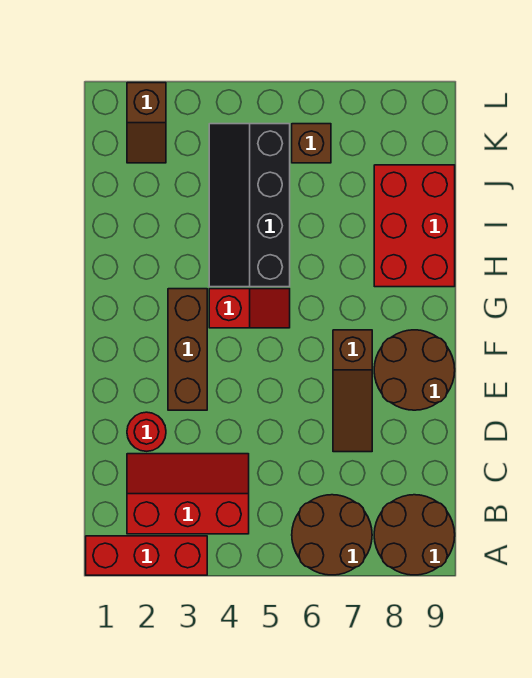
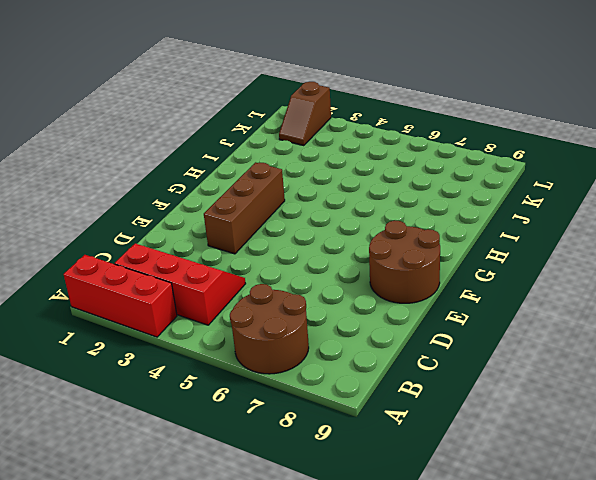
none -> brown 2x2 round brick [374,495,455,575]
none -> red 1x1 round brick [127,412,166,451]
none -> brown 1x3 slope [333,330,372,452]

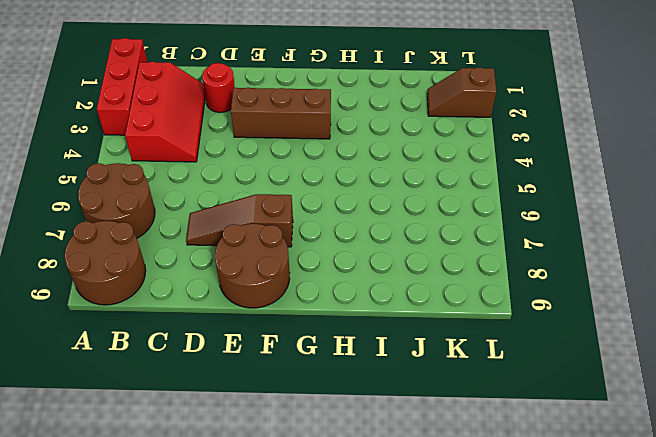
none -> red 1x2 slope [209,289,290,328]
none -> black 2x4 slope [209,124,290,287]
none -> red 2x3 brick [374,165,455,287]

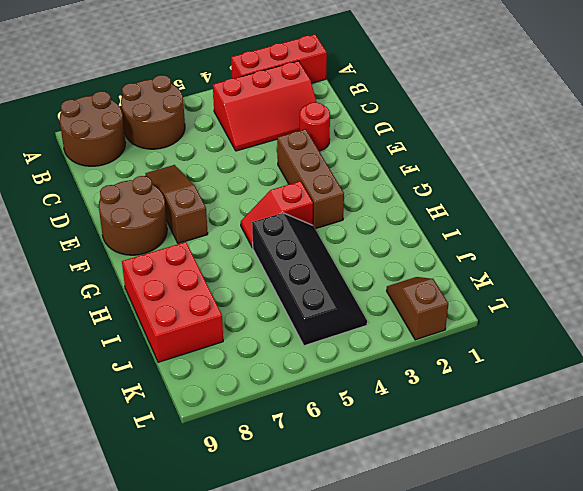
none -> brown 1x1 brick [292,124,331,163]

